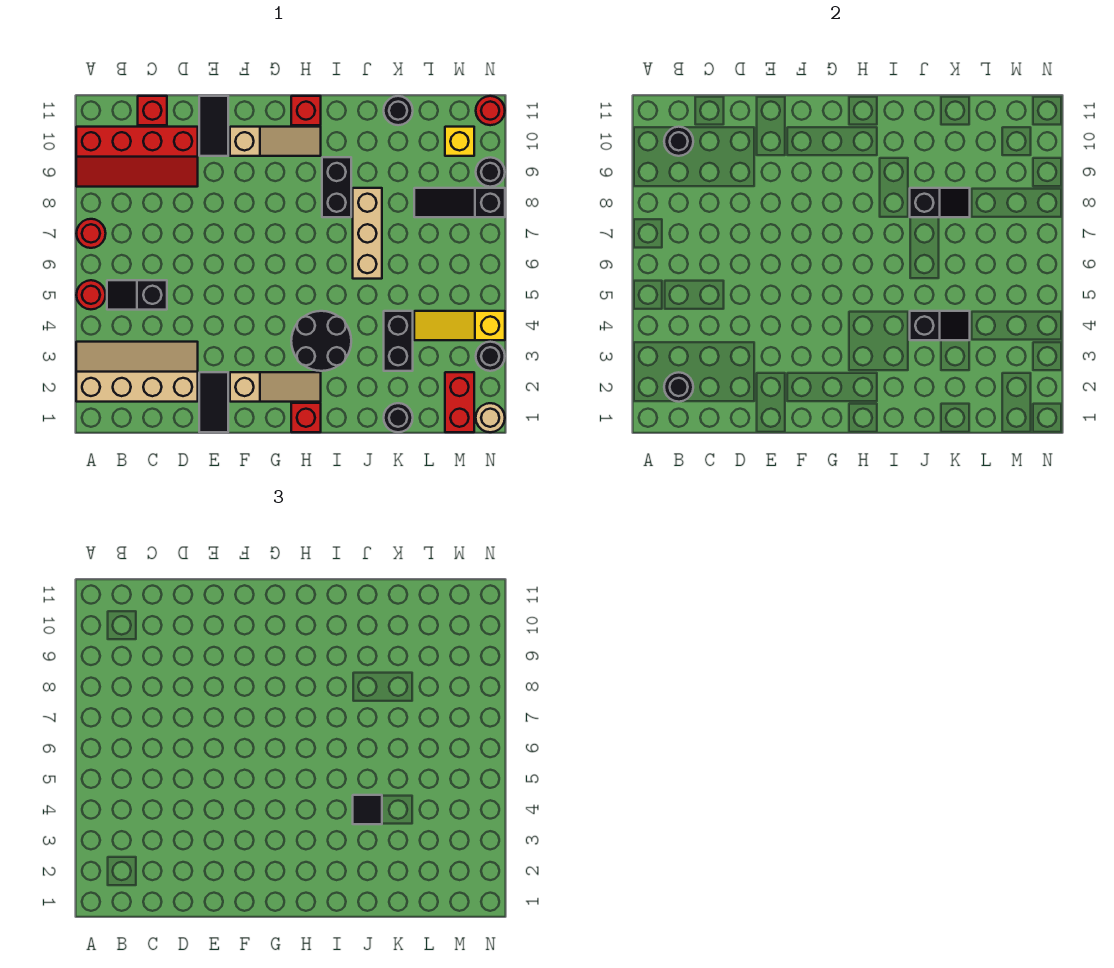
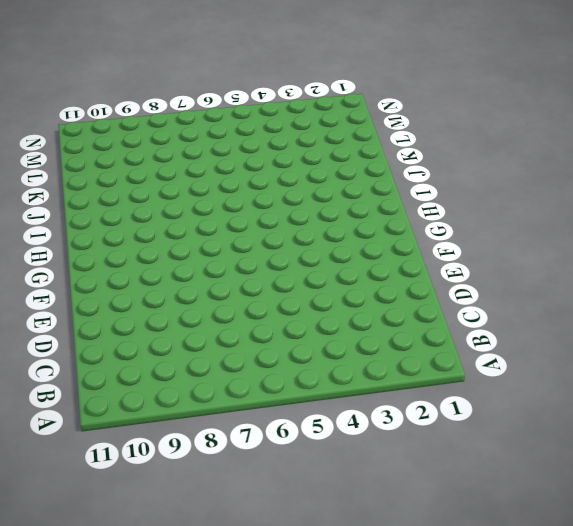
none -> tan 2x4 slope [76,342,198,402]
none -> red 1x1 round brick [76,280,106,309]
none -> red 1x1 round brick [76,219,106,248]
none -> red 2x4 slope [76,127,198,187]

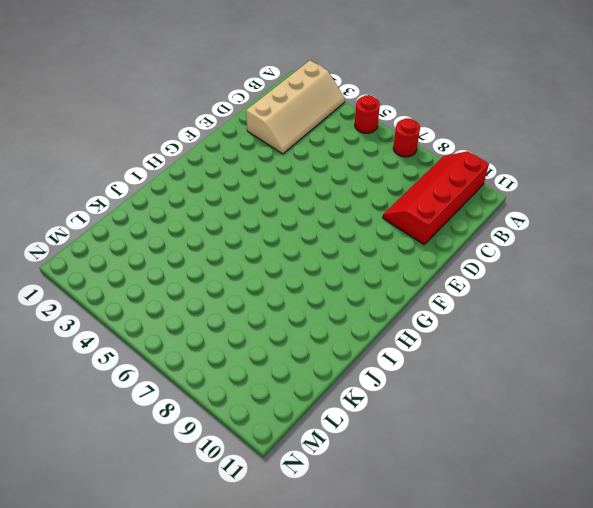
none -> black 1x2 slope [107,280,167,310]
none -> red 1x1 brick [138,96,167,125]
none -> black 1x2 tile [199,372,228,432]
none -> black 1x2 tile [199,96,228,156]

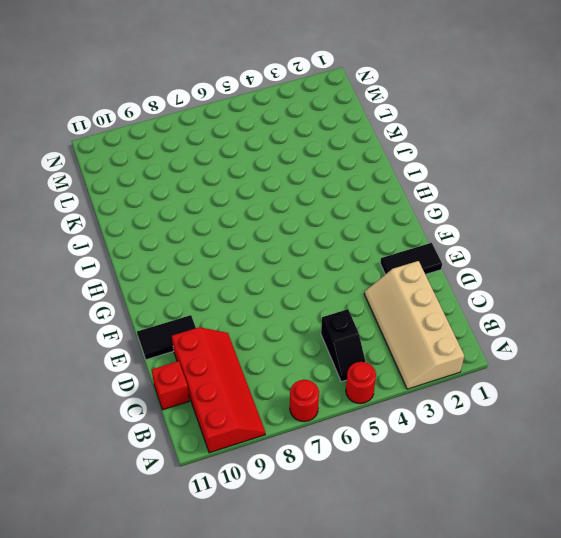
none -> tan 1x3 slope [230,372,321,402]
none -> tan 1x3 slope [230,127,321,156]
none -> red 1x1 brick [291,403,321,432]
none -> black 2x2 round brick [291,311,351,371]

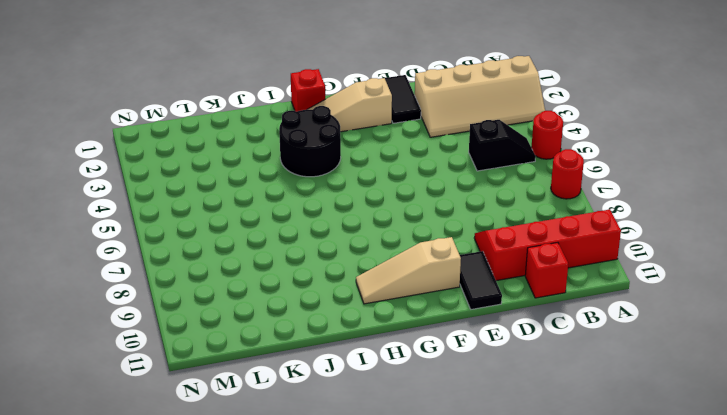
none -> red 1x1 brick [291,96,321,125]
none -> black 1x2 brick [322,157,351,217]
none -> tan 1x3 brick [353,188,382,279]
none -> black 1x1 round brick [384,403,413,432]

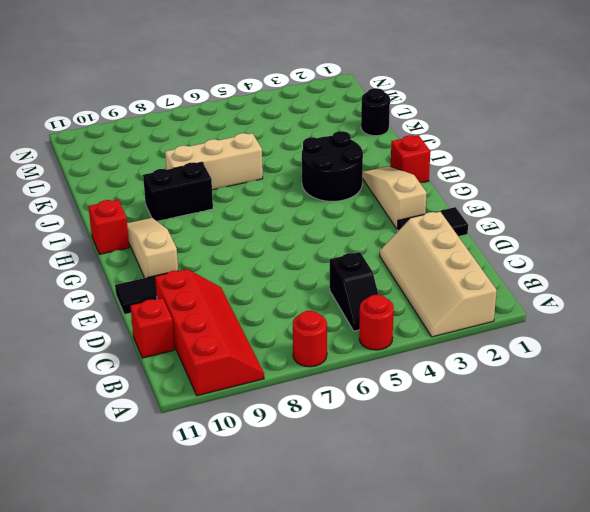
none -> black 1x2 brick [384,311,413,371]
none -> black 1x1 round brick [384,96,413,125]
none -> yellow 1x3 slope [414,311,505,340]
none -> black 1x3 slope [414,188,505,217]

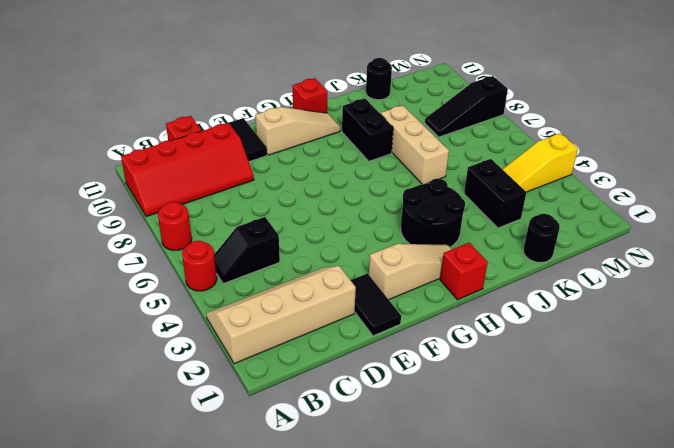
none -> red 1x2 brick [445,372,474,432]
none -> yellow 1x1 brick [445,127,474,156]
none -> tan 1x1 round brick [476,403,505,432]
none -> black 1x1 round brick [476,342,505,371]

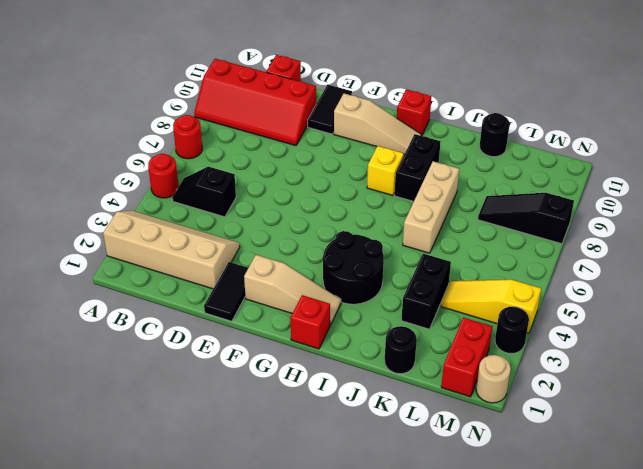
yellow 1x1 brick [367,146,404,195] -> yellow 1x1 brick moved to [445,127,474,156]
none -> black 1x1 round brick [476,157,505,187]
none -> red 1x1 round brick [476,96,505,125]
none -> black 1x1 round brick [664,372,693,402]
none -> black 1x1 round brick [664,127,693,156]

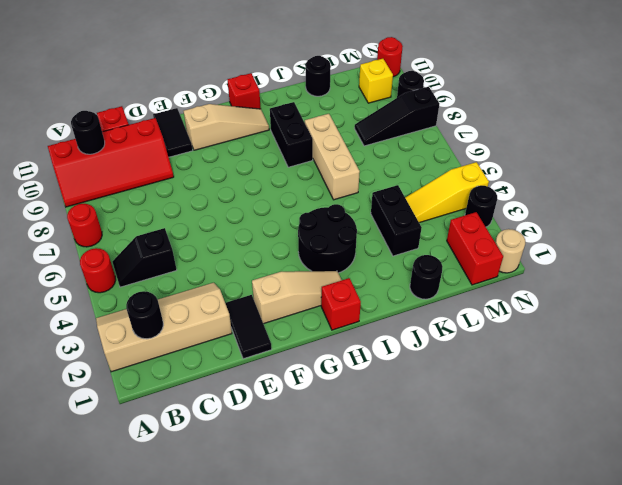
none -> black 1x2 slope [910,311,970,340]
none -> black 1x2 slope [910,188,970,217]
none -> black 1x1 tile [353,795,382,824]

